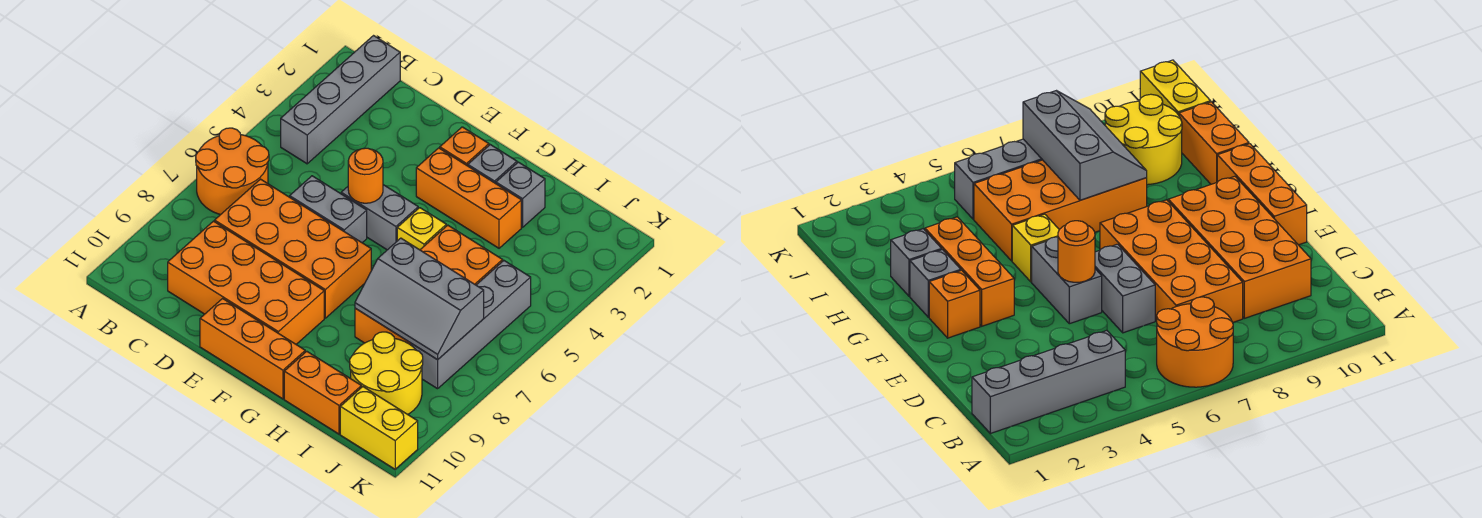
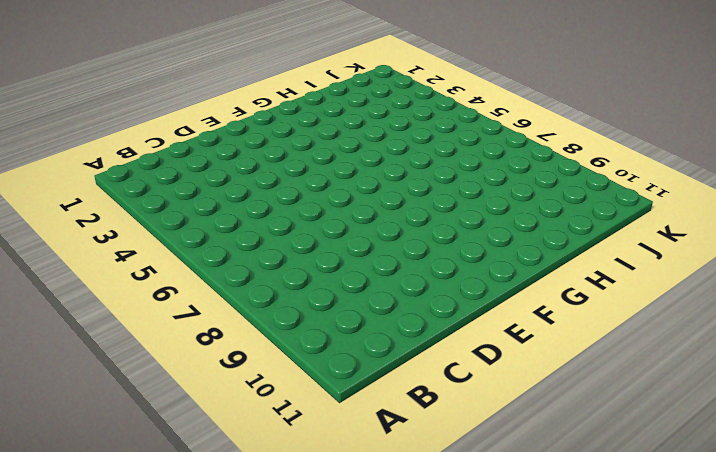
none -> orange 2x2 round brick [196,128,269,215]
none -> grey 1x4 brick [281,36,400,164]
none -> orange 2x4 brick [215,179,371,318]

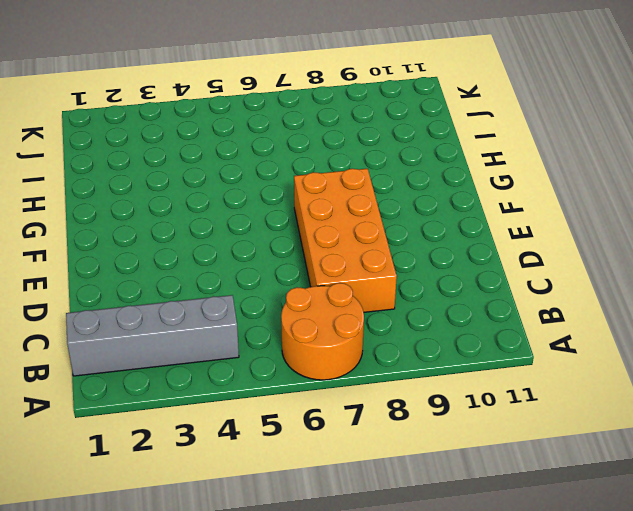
none -> orange 2x4 brick [168,221,324,344]
none -> grey 1x2 brick [290,176,367,243]
none -> grey 1x2 brick [341,185,418,250]

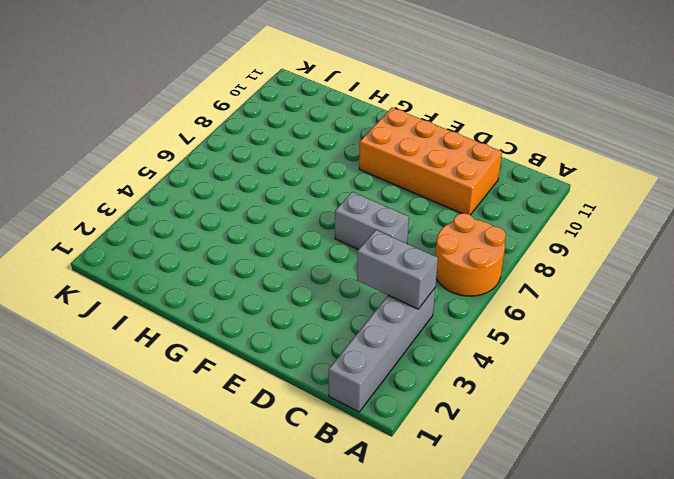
grey 1x2 brick [357,230,438,309] -> grey 1x2 brick moved to [341,185,418,250]
none -> orange 2x4 brick [215,179,371,318]
none -> orange 1x3 brick [200,299,305,399]
none -> orange 1x1 brick [440,127,489,166]

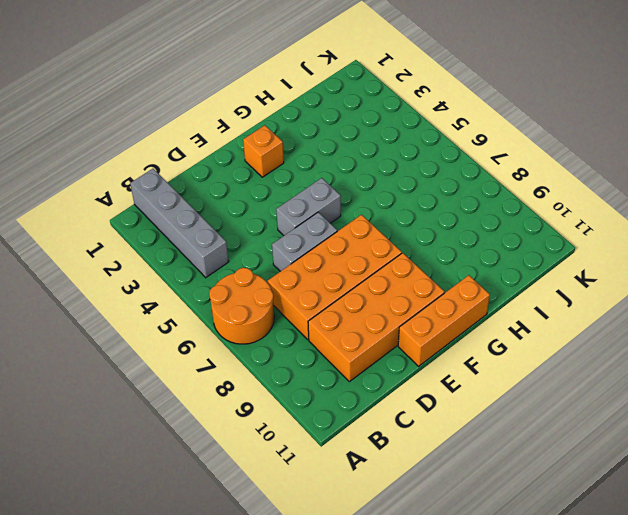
none -> orange 1x3 brick [416,148,521,248]
none -> grey 1x1 brick [468,145,517,184]
none -> yellow 1x1 brick [397,208,446,250]

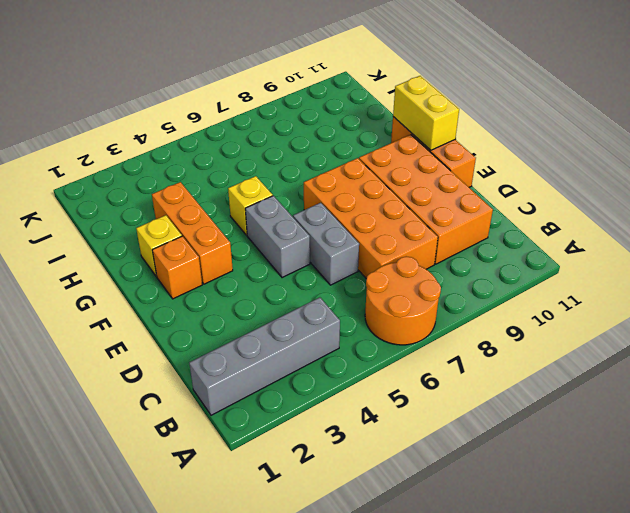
yellow 1x2 brick [393,76,459,150] -> yellow 1x2 brick moved to [340,387,418,469]
yellow 1x1 brick [136,215,182,277] -> grey 1x1 brick [468,145,517,184]
none -> grey 1x1 brick [496,162,545,227]
none -> orange 2x4 brick [355,225,503,345]
none -> orange 1x2 brick [284,351,361,434]

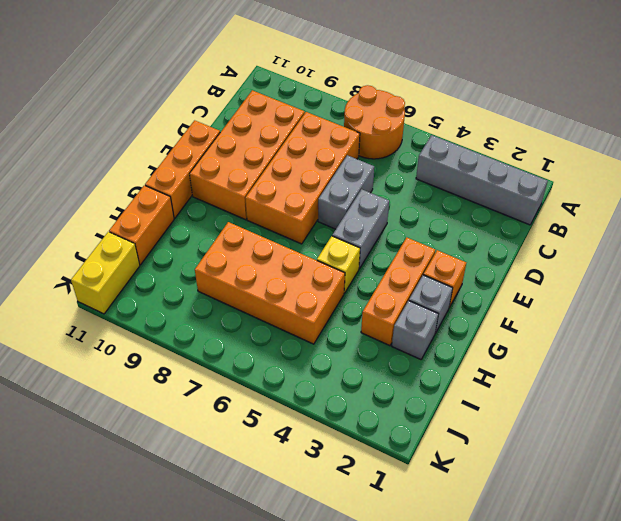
none -> yellow 2x2 round brick [350,332,423,414]
none -> grey 1x4 brick [411,261,531,389]
none -> orange 1x1 round brick [348,148,383,203]

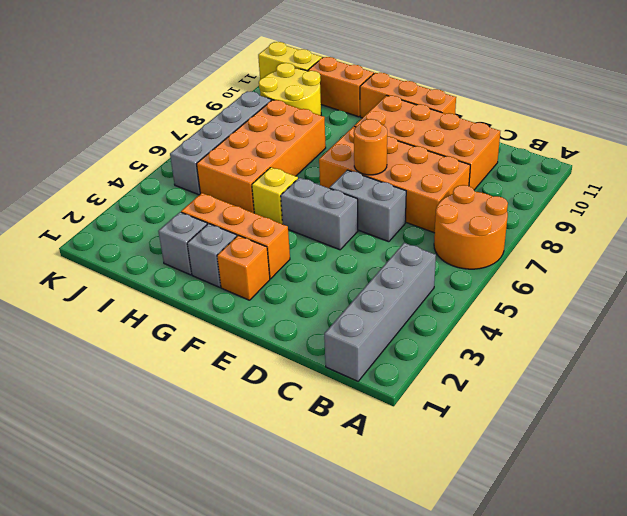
orange 1x1 round brick [354,119,387,175] -> orange 1x1 round brick moved to [348,148,383,203]
none -> grey 2x3 slope [355,238,484,360]

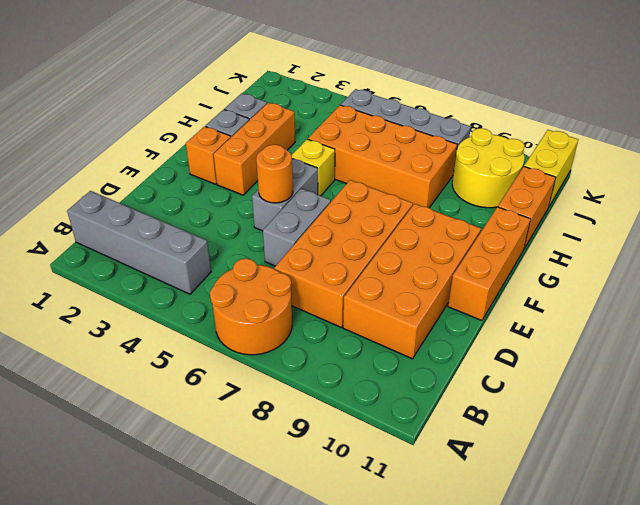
none -> grey 2x3 slope [355,238,484,360]

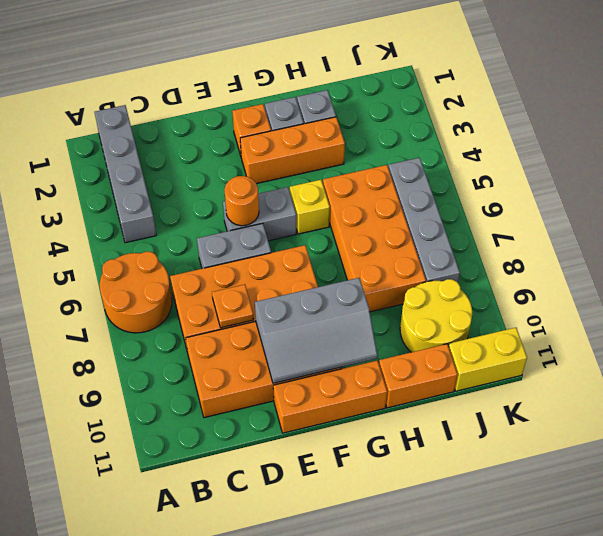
orange 1x1 plate [212,284,254,328] -> none
grey 2x3 slope [255,278,377,383] -> grey 2x3 slope moved to [355,238,484,360]

